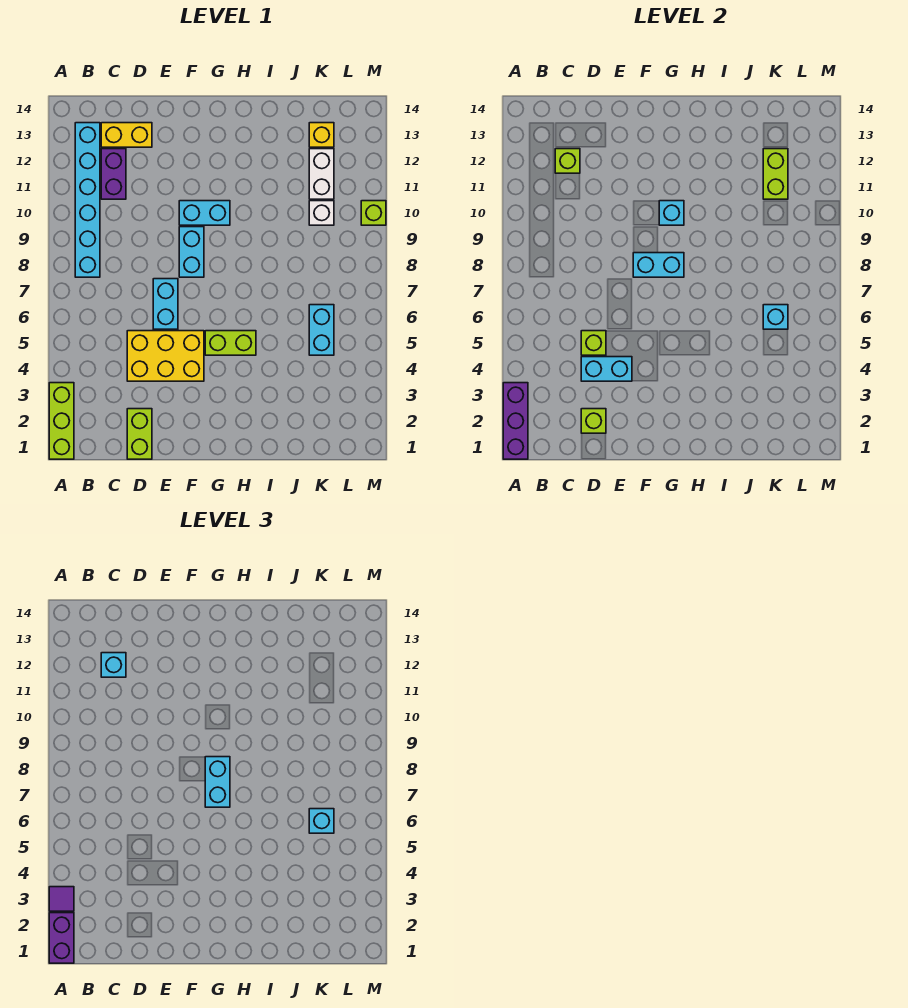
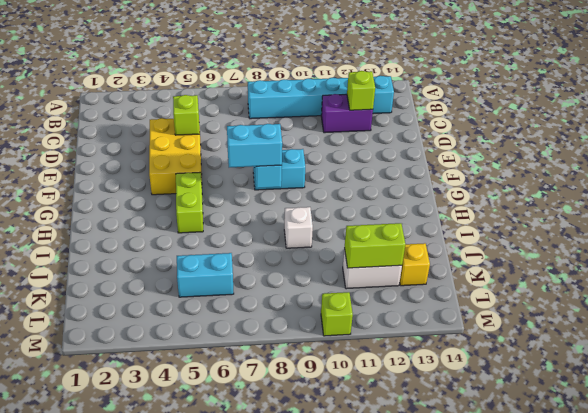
white 1x1 brick [284,207,313,248] -> white 1x1 brick moved to [309,201,334,225]
none -> lime 1x3 brick [49,383,74,459]
none -> yellow 1x2 brick [101,123,152,147]
none -> lime 1x2 brick [127,409,152,459]

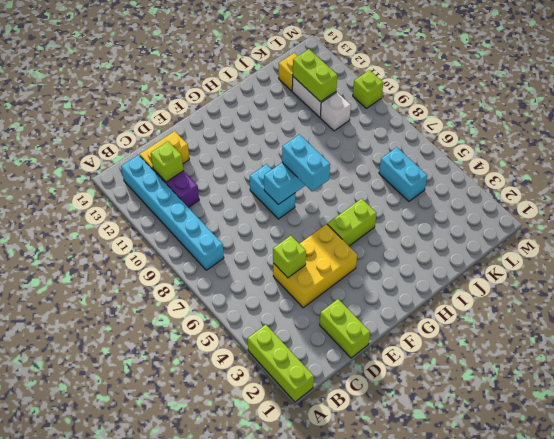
none -> cyan 1x2 brick [153,279,178,329]
none -> cyan 1x2 brick [179,201,230,225]
none -> purple 1x3 brick [503,383,528,459]

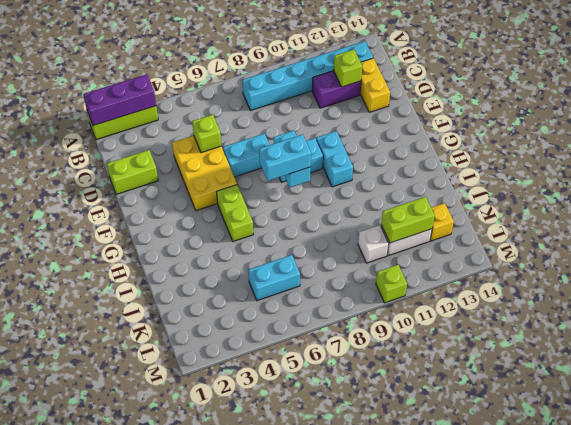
none -> lime 1x1 brick [581,409,606,433]
none -> cyan 1x2 brick [581,357,632,381]
none -> cyan 1x1 brick [659,201,684,225]

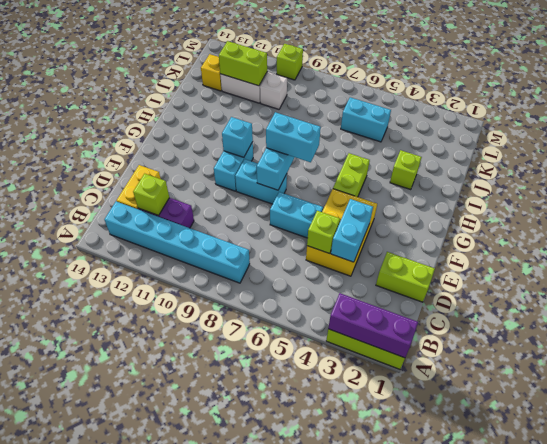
lime 1x1 brick [390,150,422,190] -> lime 1x1 brick moved to [581,409,606,433]
none -> cyan 1x1 brick [763,305,788,329]
none -> purple 1x2 brick [49,913,74,963]
none -> purple 1x1 tile [49,887,74,911]

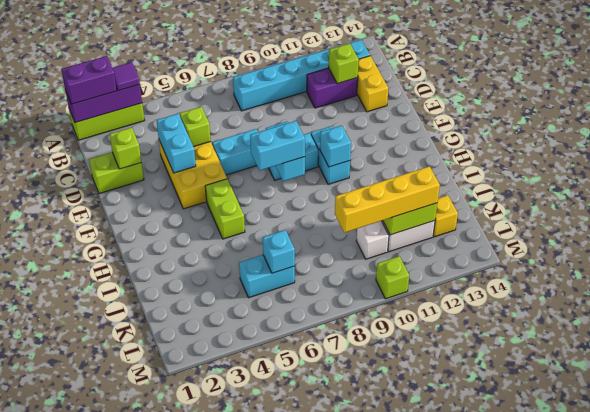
yellow 1x4 brick [335,166,440,233] -> none
none -> cyan 1x1 brick [101,653,126,677]
none -> cyan 1x1 brick [309,809,334,833]

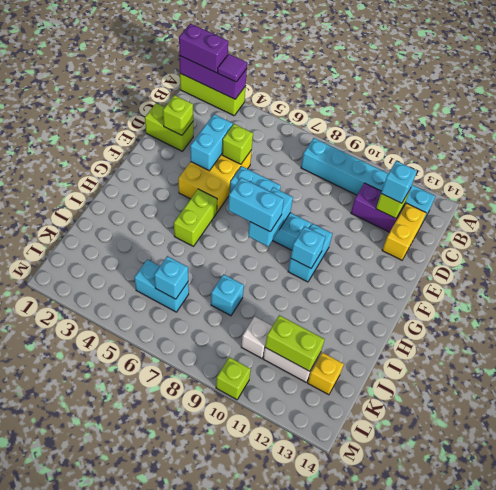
cyan 1x1 brick [211,274,244,316] -> cyan 1x1 brick moved to [309,809,334,833]

